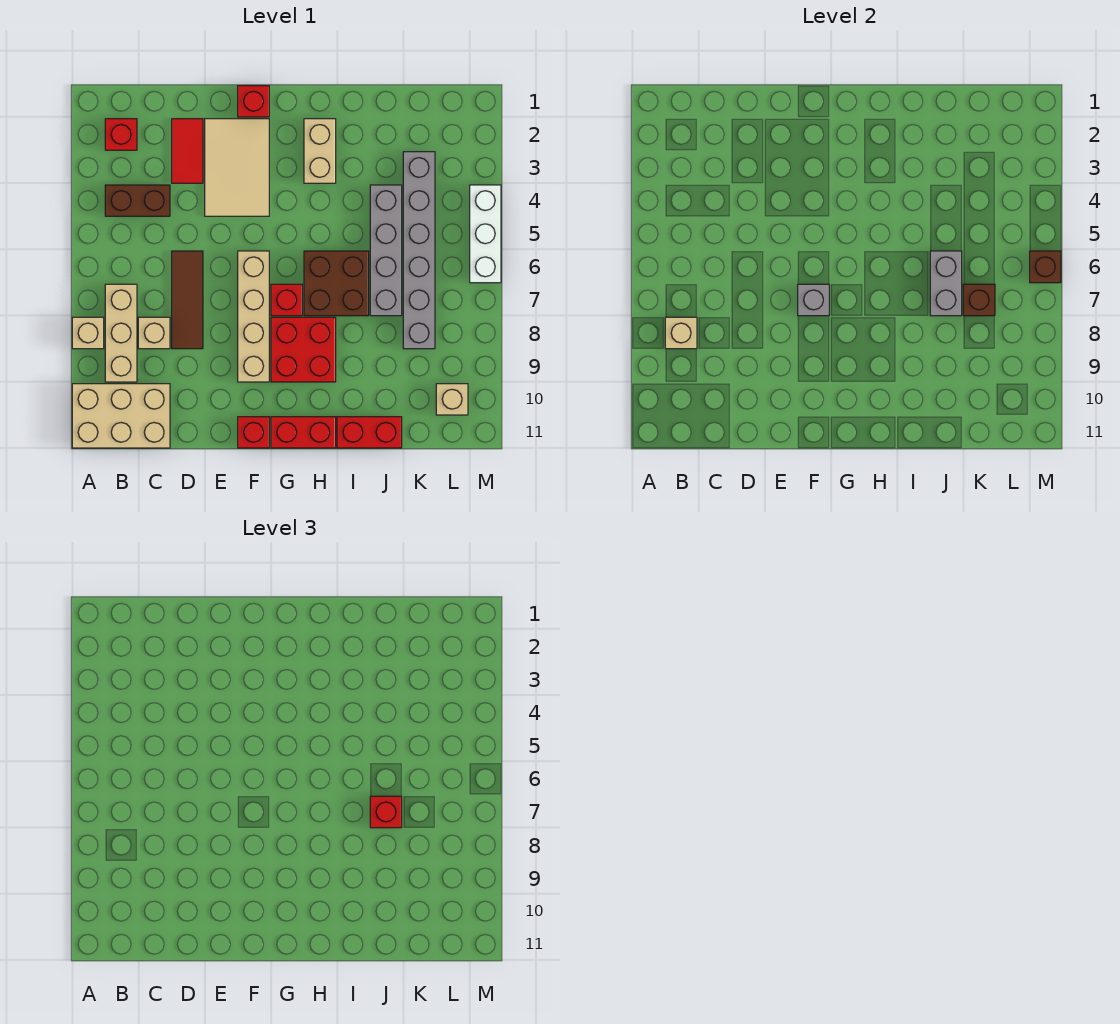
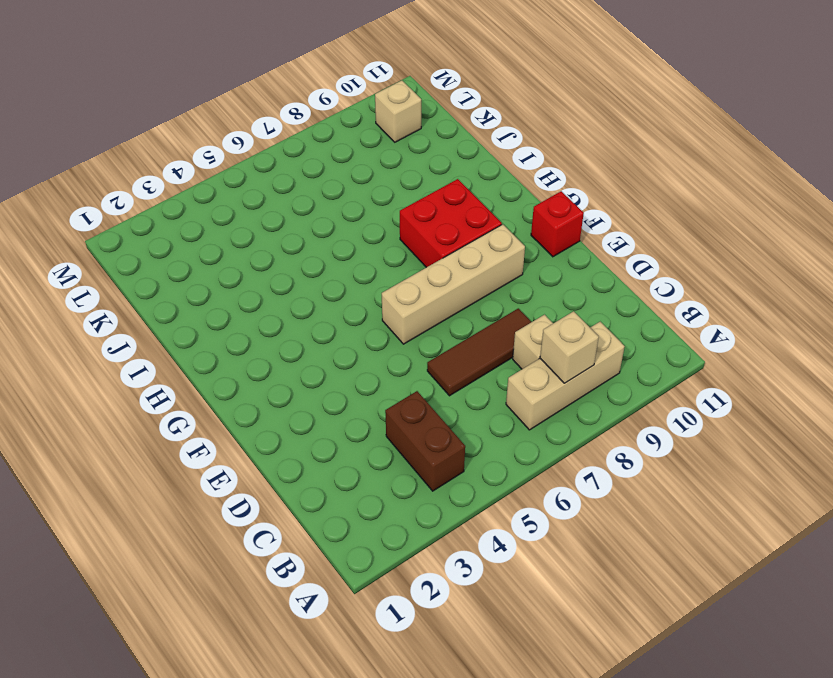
none -> tan 1x1 brick [72,317,104,349]
none -> tan 2x3 brick [72,384,170,448]
none -> red 1x1 brick [105,119,137,150]

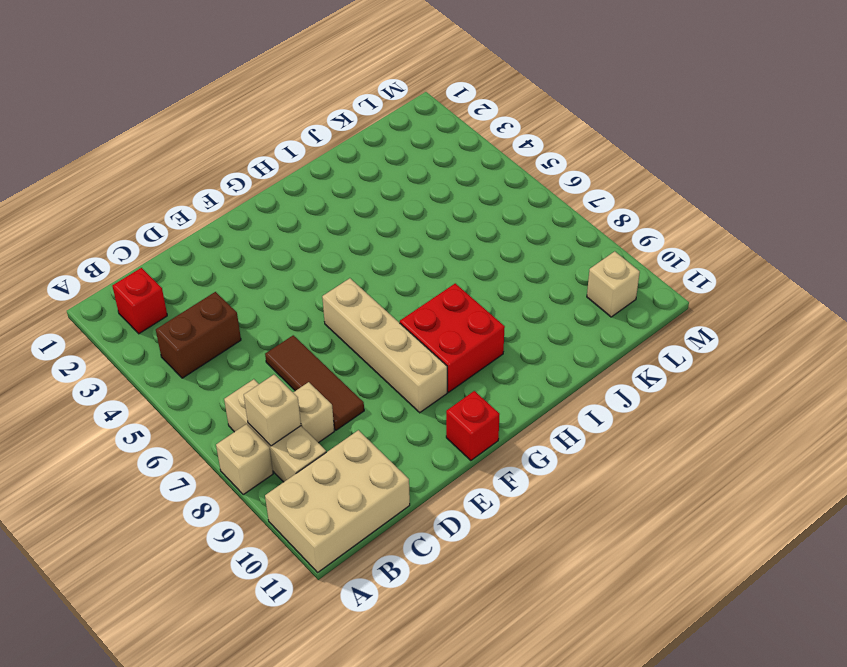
none -> red 1x2 tile [172,119,203,183]
none -> tan 2x3 tile [205,119,269,216]
none -> red 1x1 brick [238,86,269,117]

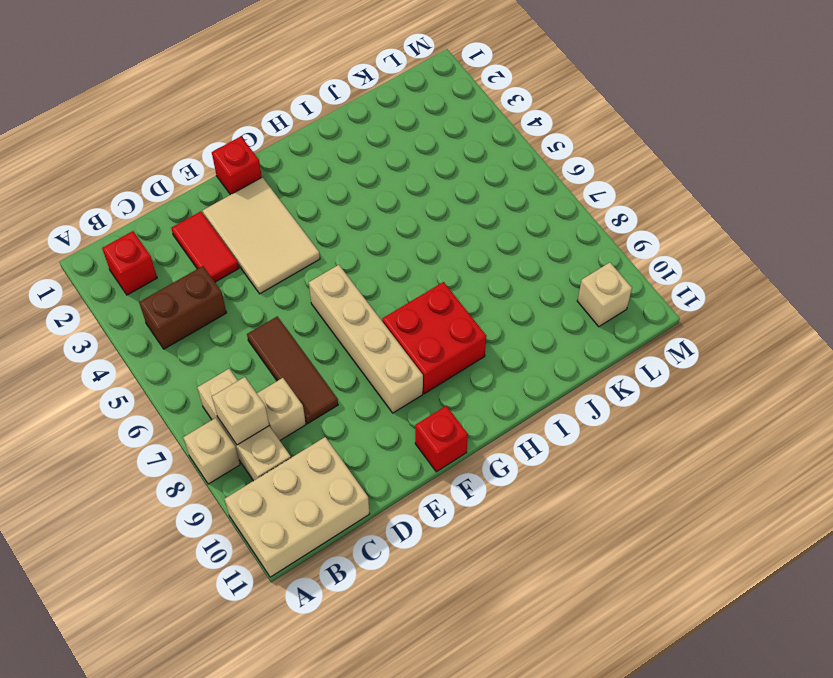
none -> red 1x1 brick [271,284,302,316]
none -> red 1x2 brick [271,417,336,448]
none -> tan 1x2 brick [304,119,336,183]

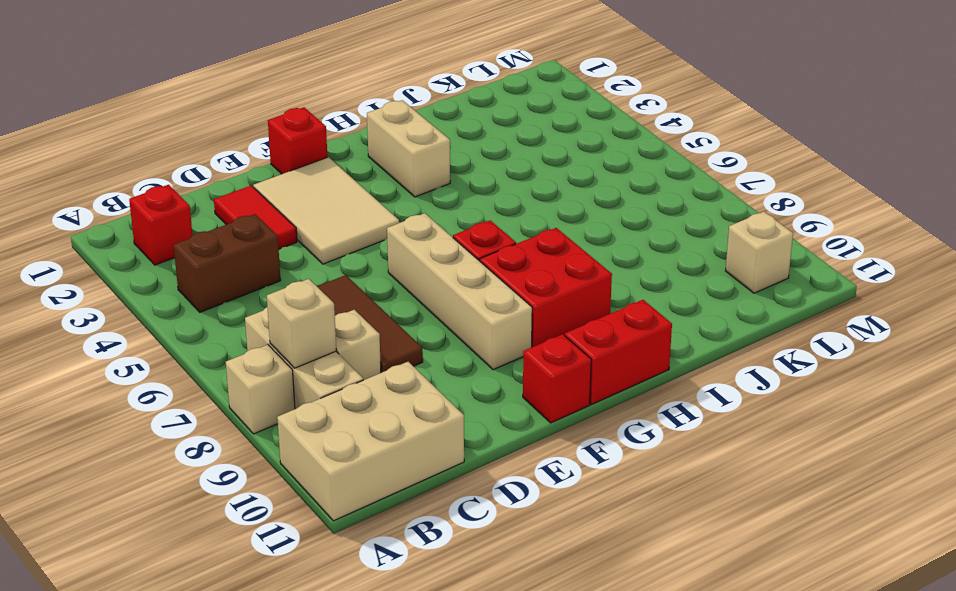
none -> brown 2x2 brick [304,251,369,316]
none -> red 1x2 brick [337,417,402,448]
none -> grey 1x4 brick [370,185,402,316]

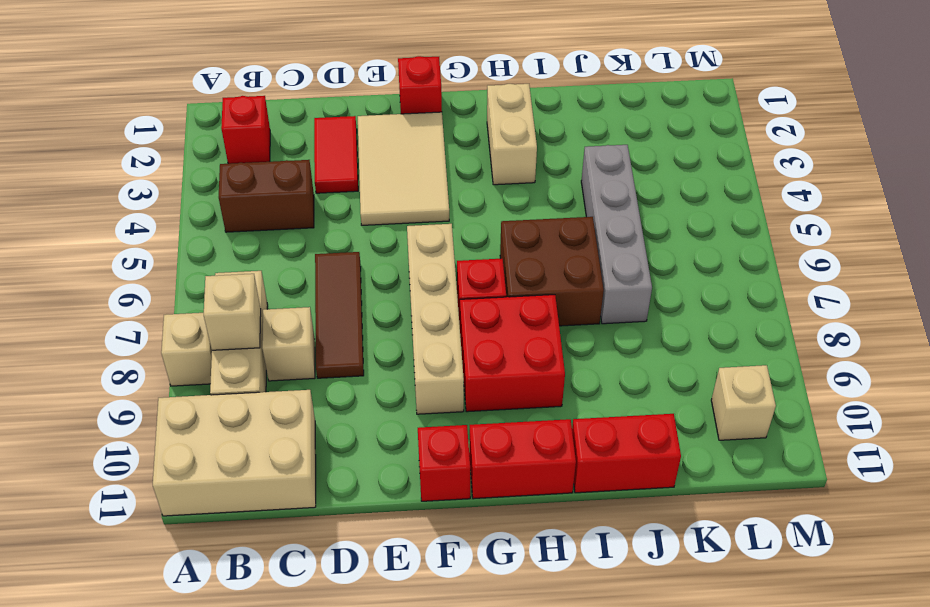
none -> grey 1x6 brick [403,152,435,349]
none -> white 1x3 brick [470,185,501,283]
none -> grey 1x1 brick [798,284,829,316]

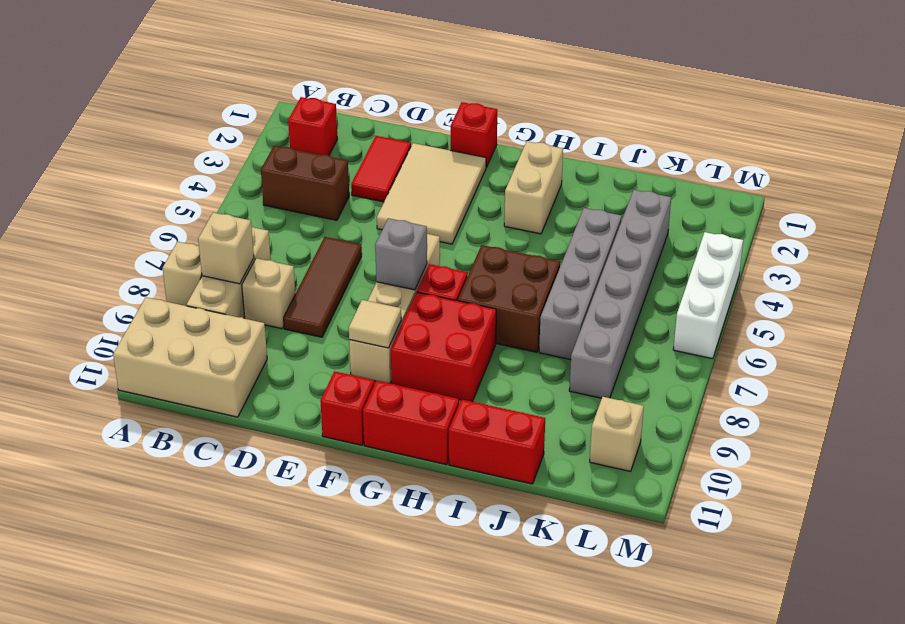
tan 1x1 tile [349,300,401,348] -> none
none -> grey 1x2 brick [930,251,962,316]
none -> brown 1x1 brick [963,284,995,316]
none -> brown 1x1 brick [1030,251,1061,283]

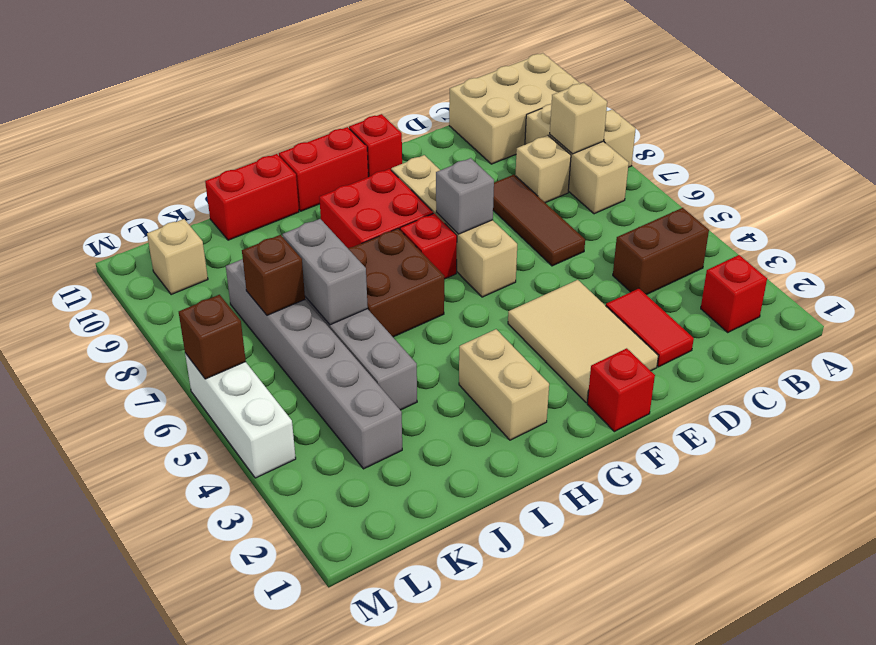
none -> red 1x1 brick [370,796,402,828]

